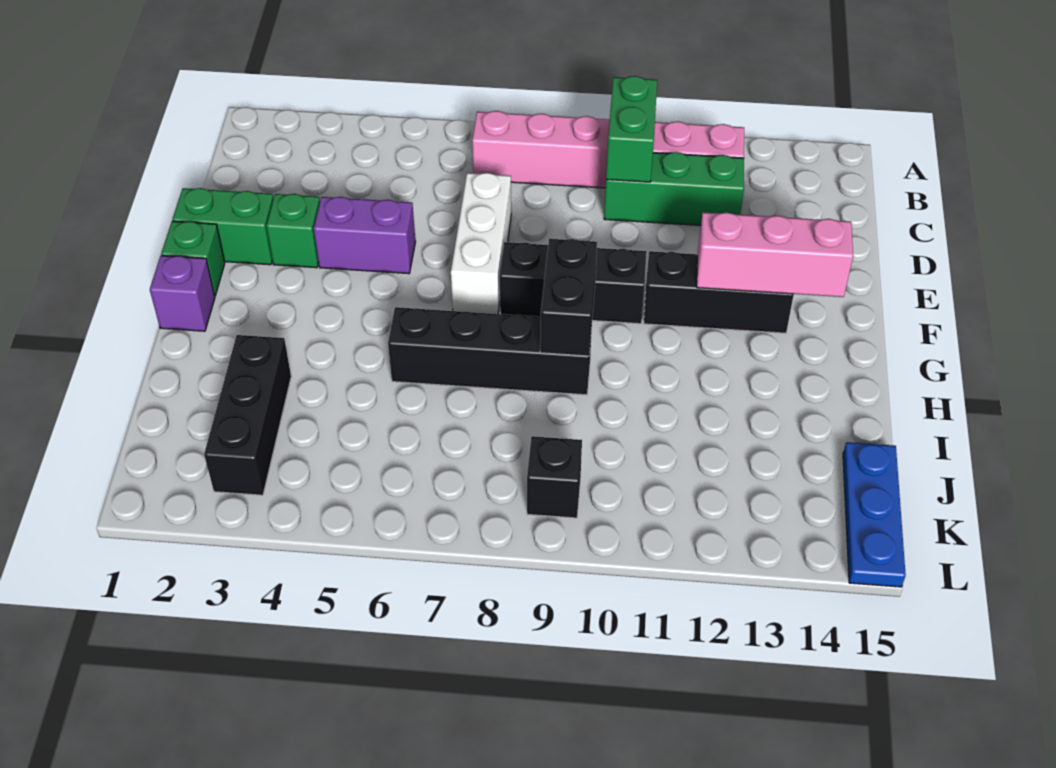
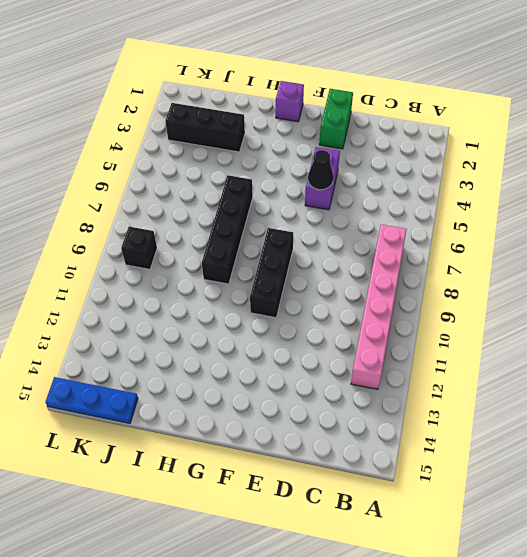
black 1x1 cone [308,150,333,190] -> none
none -> green 1x3 brick [604,152,744,225]
none -> white 1x3 brick [451,173,511,314]
none -> green 1x1 brick [266,194,320,268]

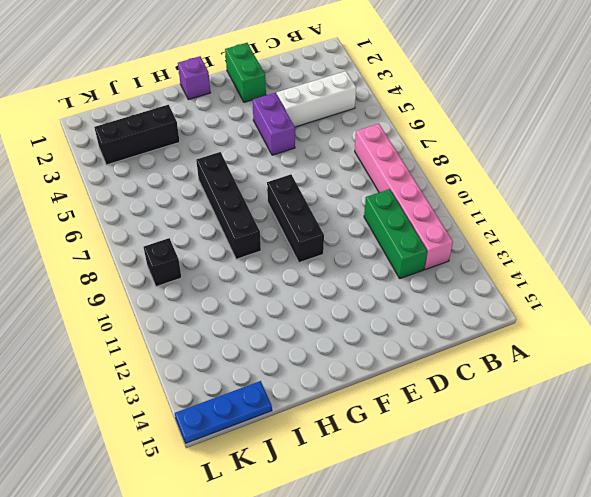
white 1x3 brick [277,71,356,127] -> white 1x3 brick moved to [451,173,511,314]
none -> green 1x1 brick [266,194,320,268]
none -> green 1x1 brick [161,221,225,295]
none -> black 1x3 brick [644,251,794,333]

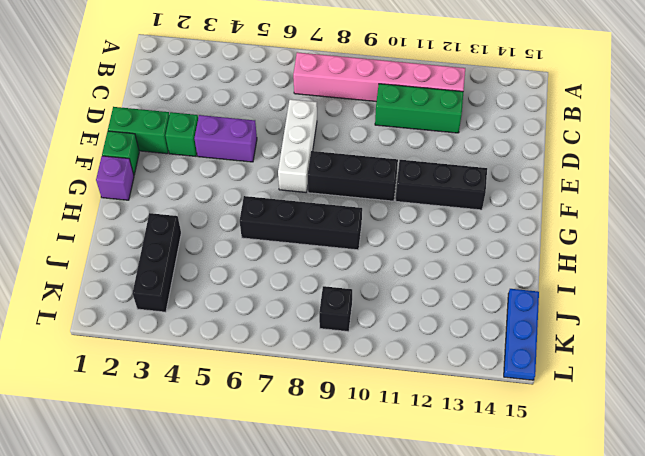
none -> green 1x2 brick [606,76,657,182]
none -> pink 1x3 brick [697,212,853,297]
none -> black 1x2 brick [540,239,597,356]

